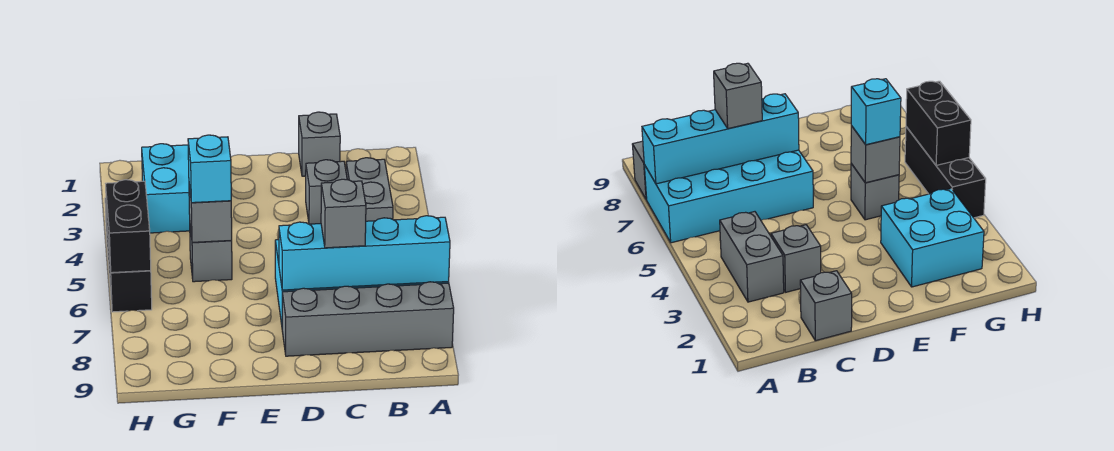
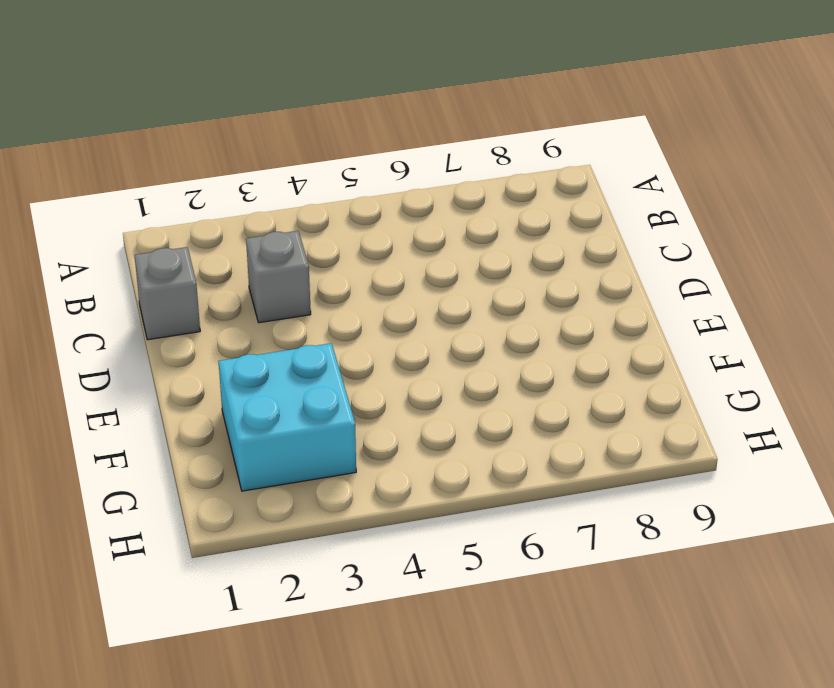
none -> cyan 2x4 brick [644,150,813,243]
none -> grey 1x4 brick [282,282,454,356]
none -> grey 1x2 brick [346,158,393,221]

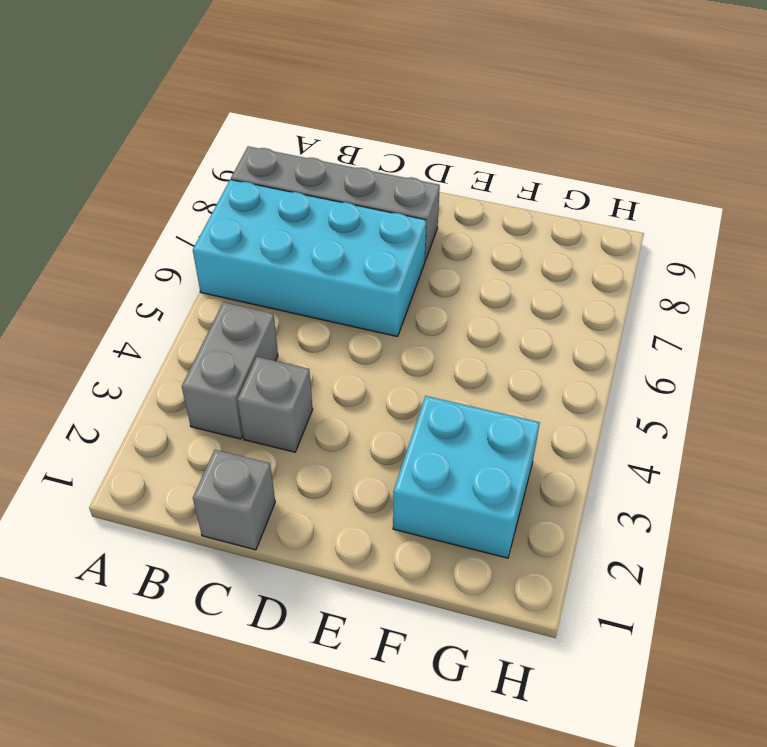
none -> grey 1x1 brick [190,227,232,282]
none -> black 1x3 brick [105,198,152,312]
none -> cyan 1x4 brick [279,216,450,290]

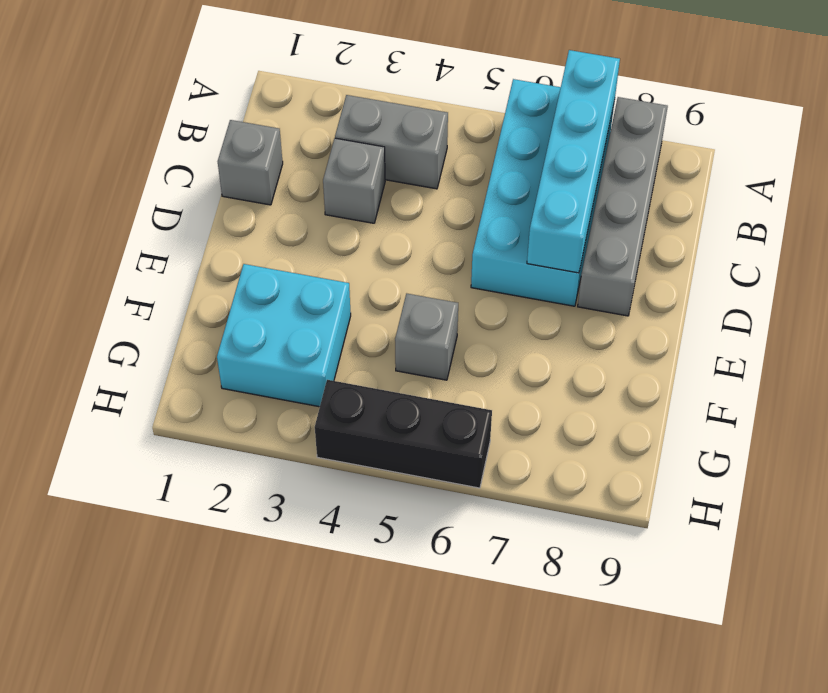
none -> grey 1x1 brick [189,185,232,242]
none -> black 1x2 brick [106,180,151,273]
none -> grey 1x1 brick [321,179,366,248]

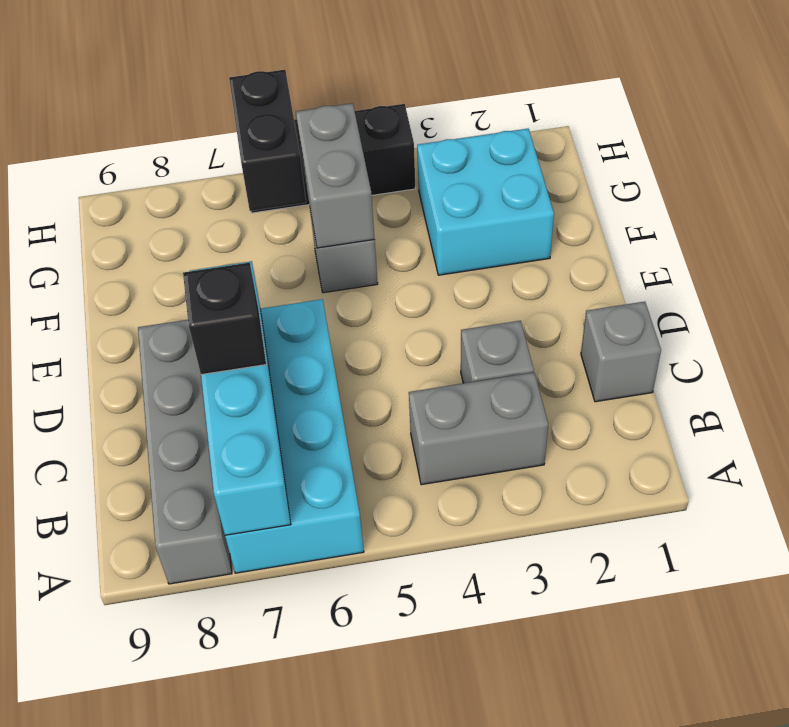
black 1x1 brick [183,263,266,375] -> grey 1x1 brick [321,179,366,248]
grey 1x2 brick [296,103,375,248] -> grey 1x1 brick [189,185,232,242]
black 1x2 brick [229,70,306,211] -> black 1x2 brick turned to [106,180,151,273]
none -> cyan 1x1 brick [188,135,231,203]

